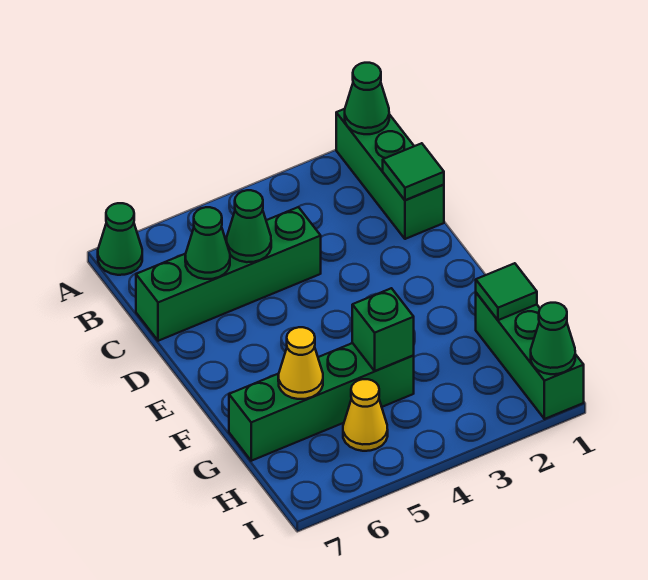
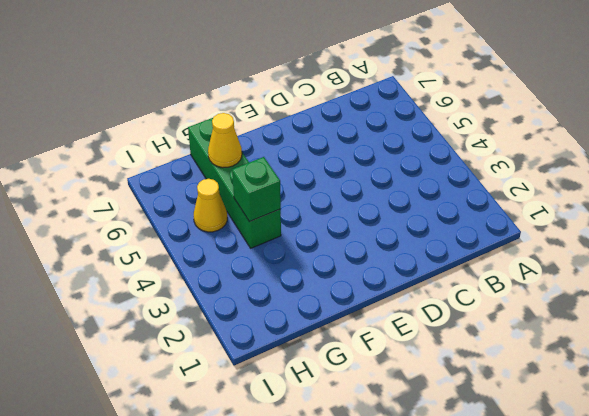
none -> green 1x3 brick [336,109,444,239]
none -> green 1x1 cone [98,203,142,275]
none -> green 1x4 brick [136,207,321,341]

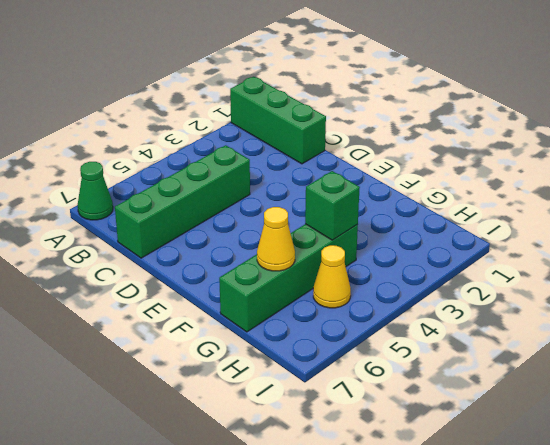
none -> green 1x3 brick [476,293,584,419]
none -> green 1x1 cone [345,63,389,134]
none -> green 1x1 tile [383,143,444,200]

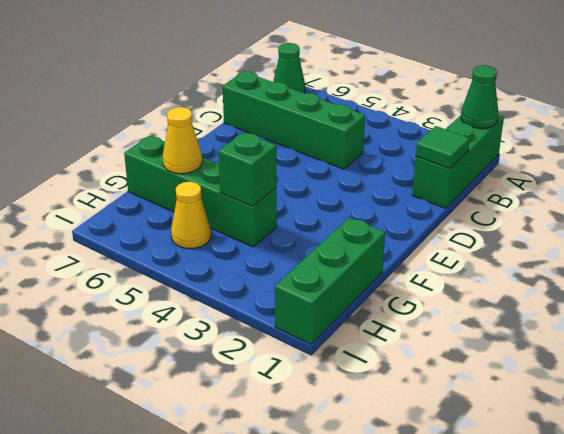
none -> green 1x1 cone [227,190,271,262]
none -> green 1x1 cone [185,207,230,279]
none -> green 1x1 tile [476,263,537,320]

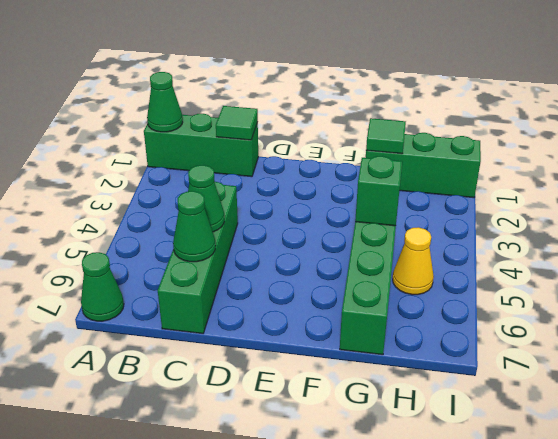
none -> yellow 1x1 cone [278,327,323,399]
none -> green 1x1 cone [531,303,575,374]

